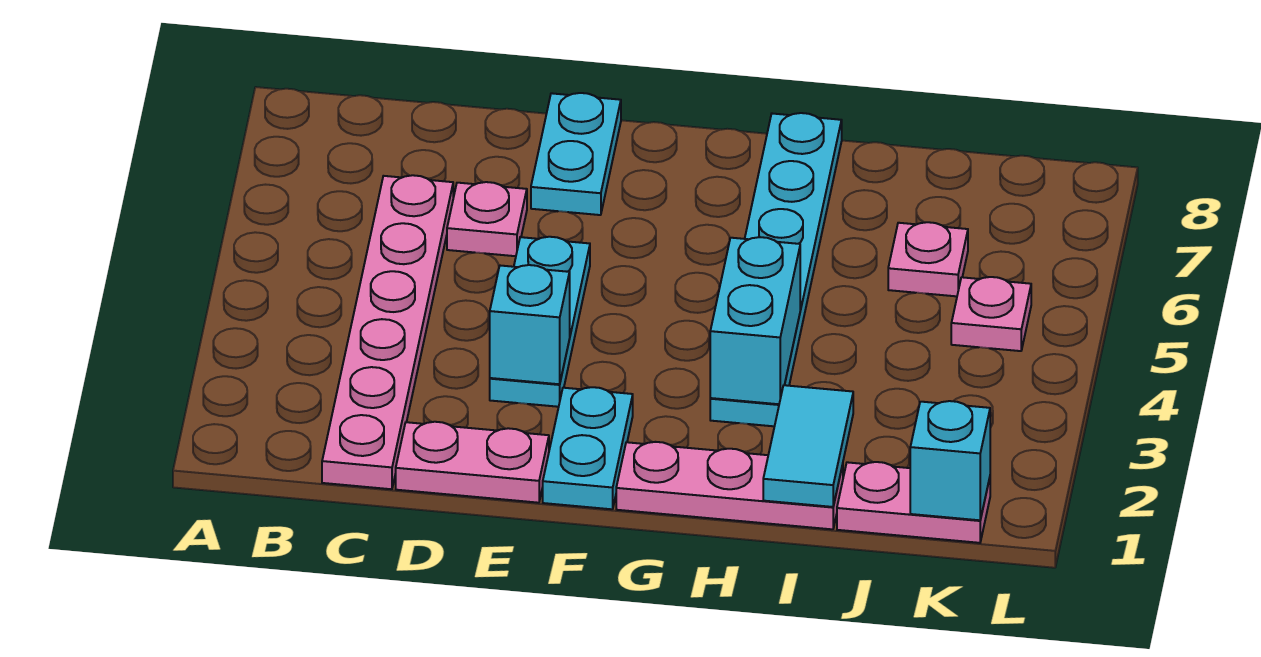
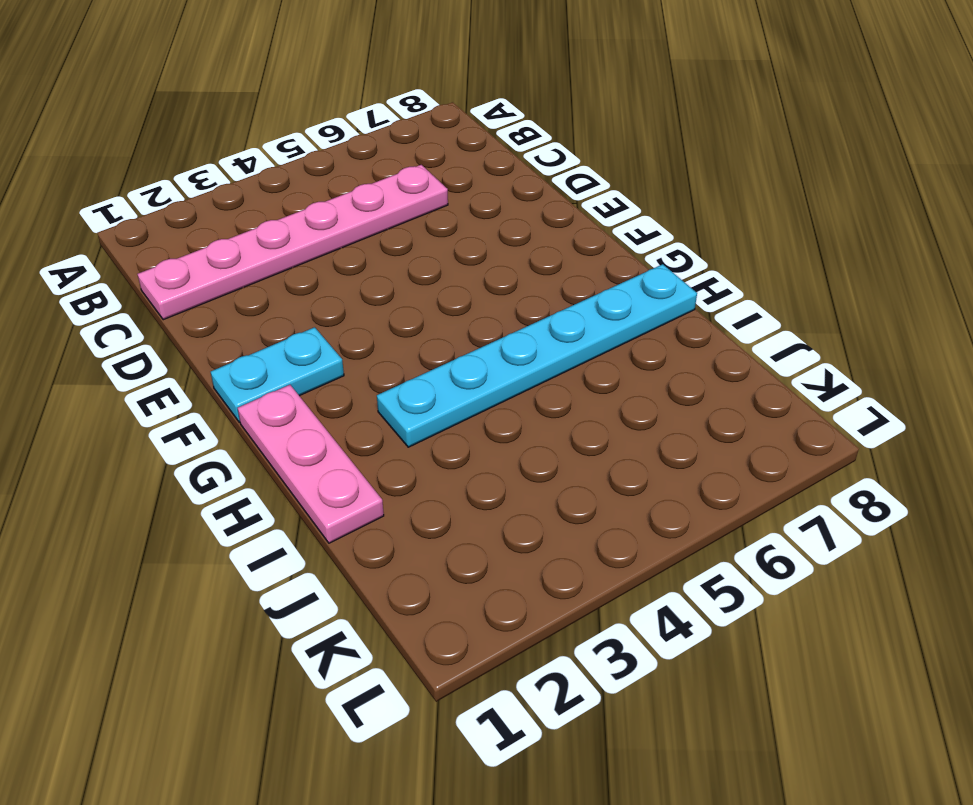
none -> pink 1x2 plate [396,422,549,503]
none -> pink 1x1 plate [447,182,527,256]
none -> cyan 1x3 plate [490,237,590,407]

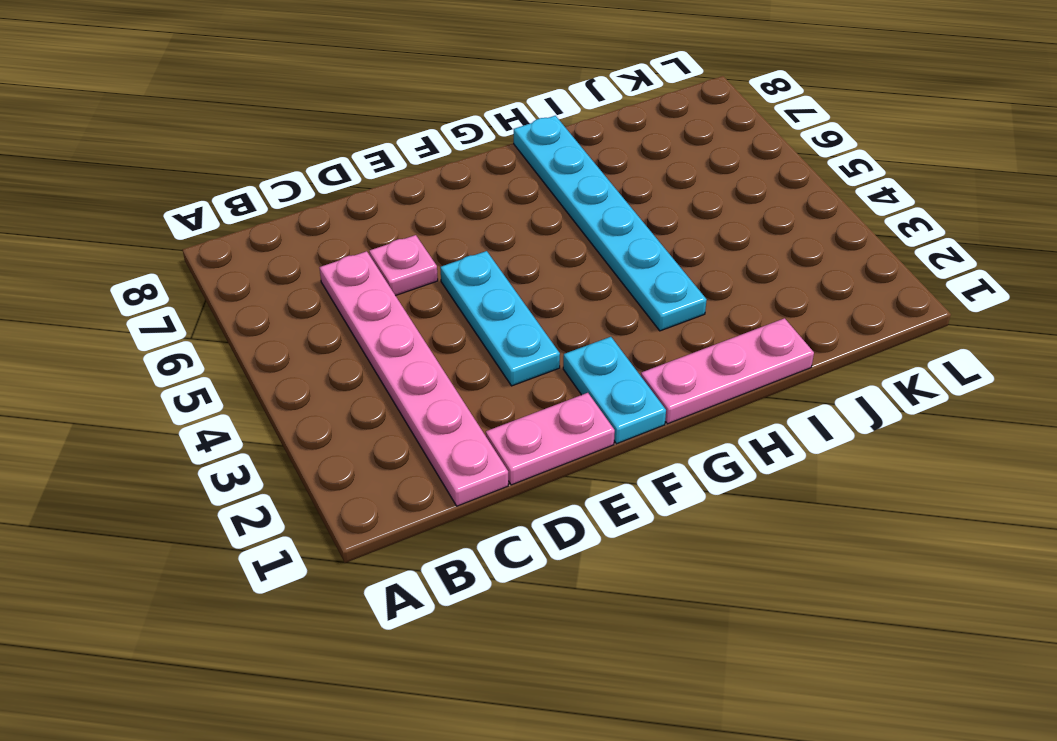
none -> cyan 1x2 plate [531,93,621,215]
none -> pink 1x2 plate [837,462,990,543]
none -> pink 1x1 plate [888,222,968,296]

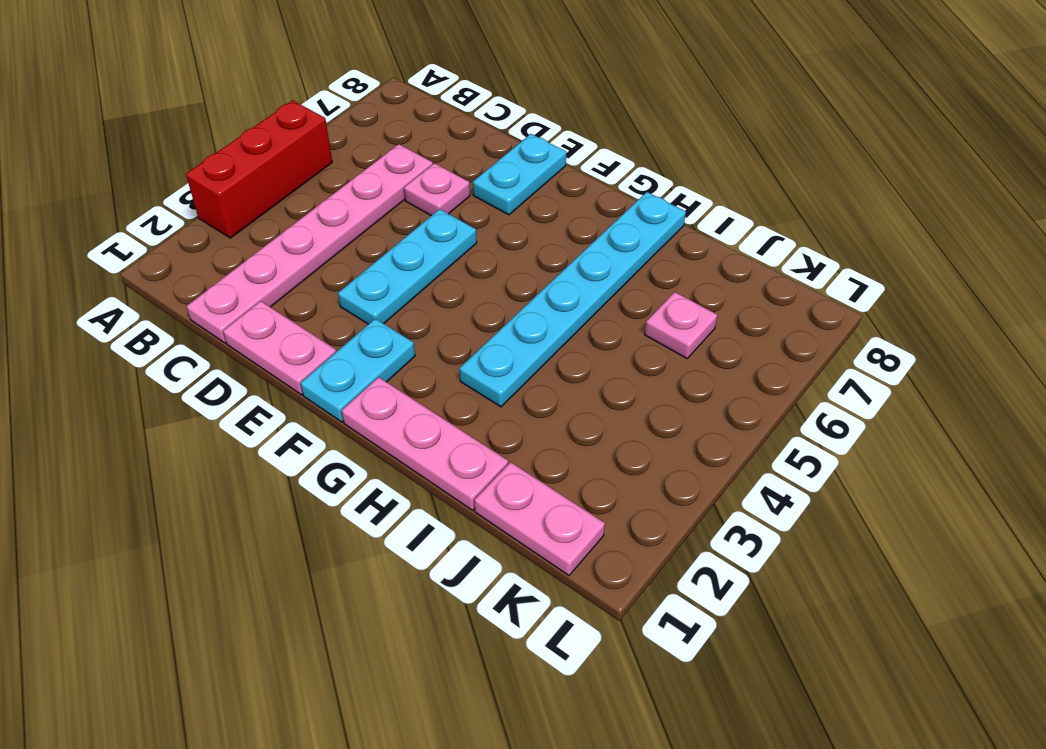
red 1x3 brick [186,100,332,238] -> none
none -> pink 1x1 plate [951,277,1031,351]
none -> cyan 1x1 brick [490,265,570,384]
none -> cyan 1x2 brick [710,237,800,404]

